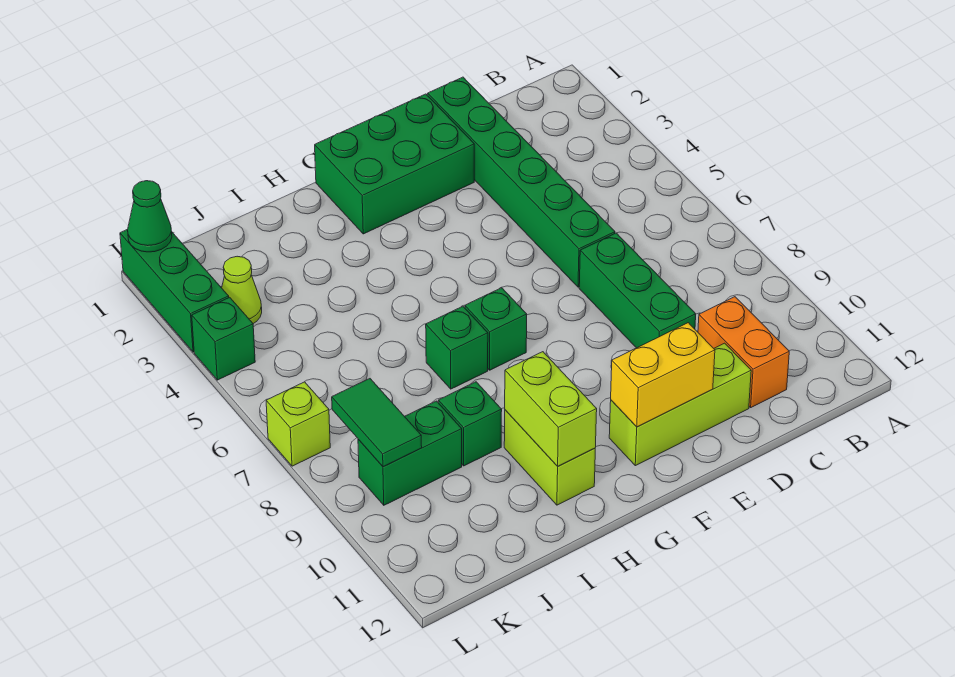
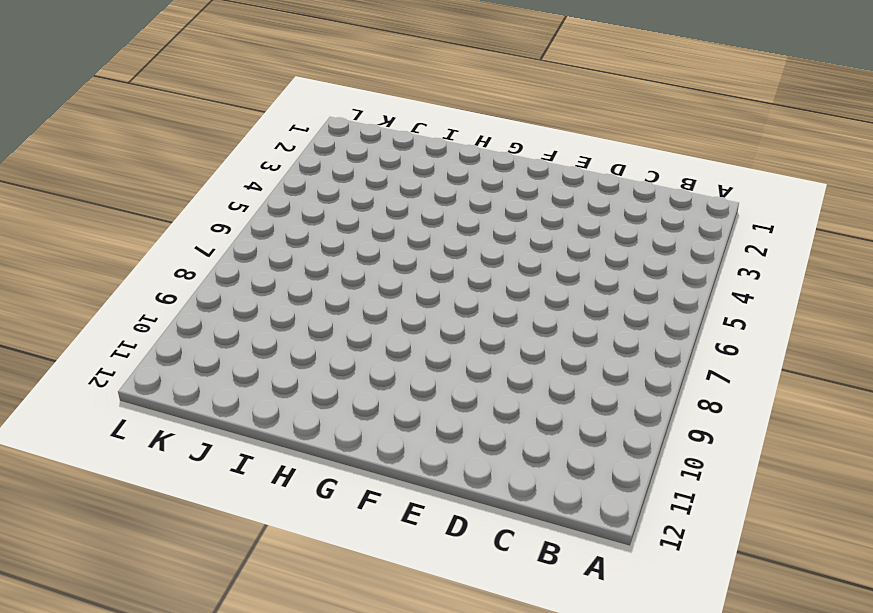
none -> orange 1x2 brick [698,297,789,407]
none -> green 1x6 brick [428,77,615,287]
none -> green 1x3 brick [579,233,696,348]

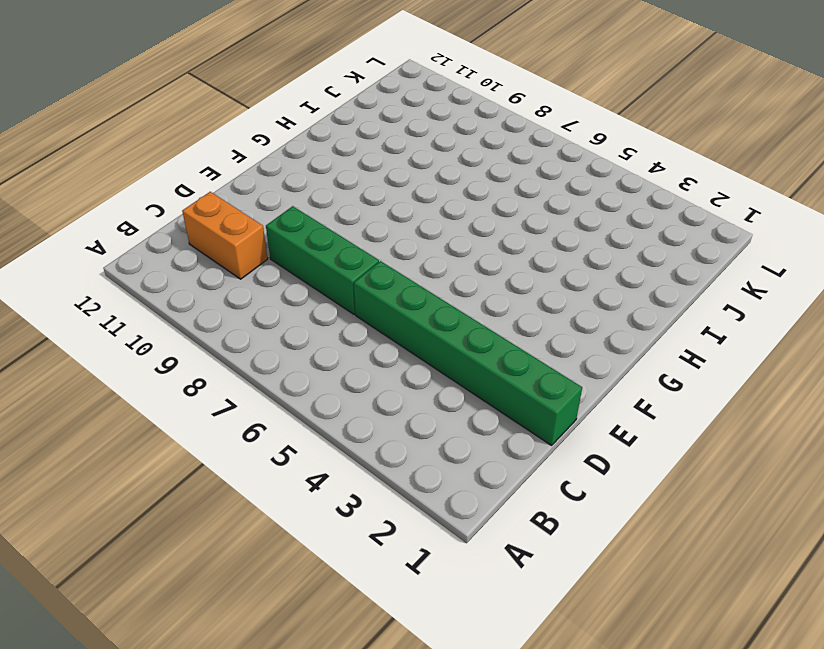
none -> lime 1x3 brick [609,343,751,466]
none -> green 2x3 brick [315,94,474,234]
none -> green 1x1 brick [465,288,527,370]

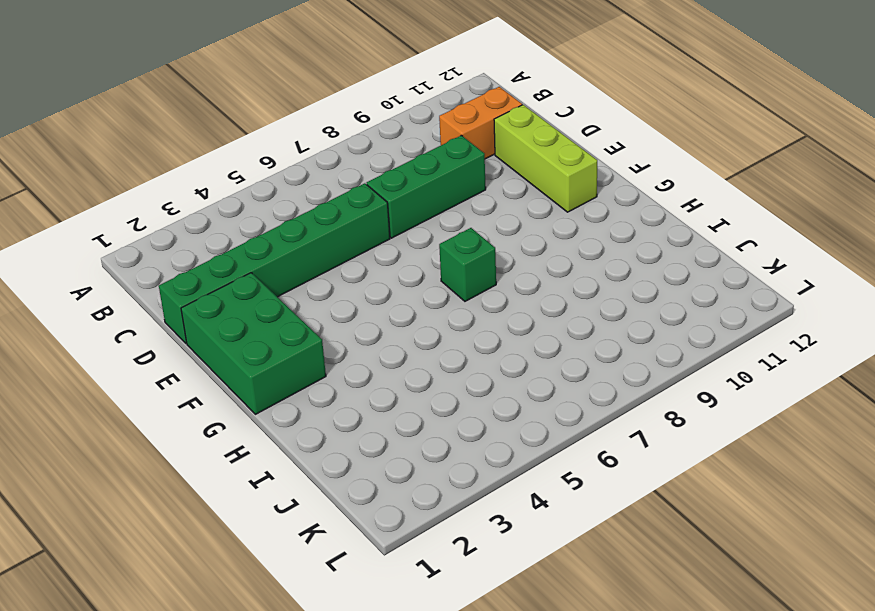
none -> green 1x1 brick [426,306,488,389]
none -> lime 1x2 brick [504,410,595,505]
none -> green 1x1 brick [438,382,502,466]

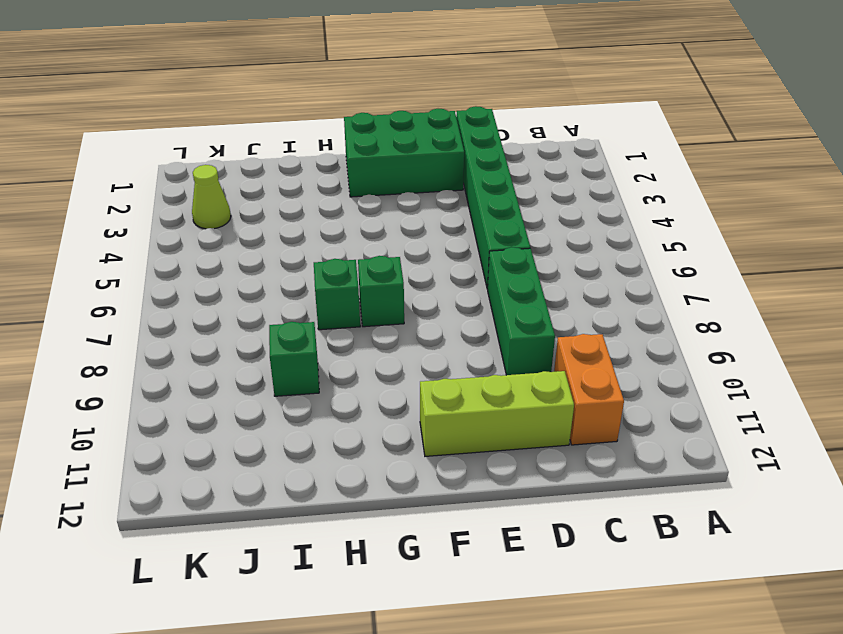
none -> lime 1x2 brick [504,410,595,505]
none -> green 1x2 brick [358,401,462,505]
none -> green 1x3 brick [120,229,229,352]

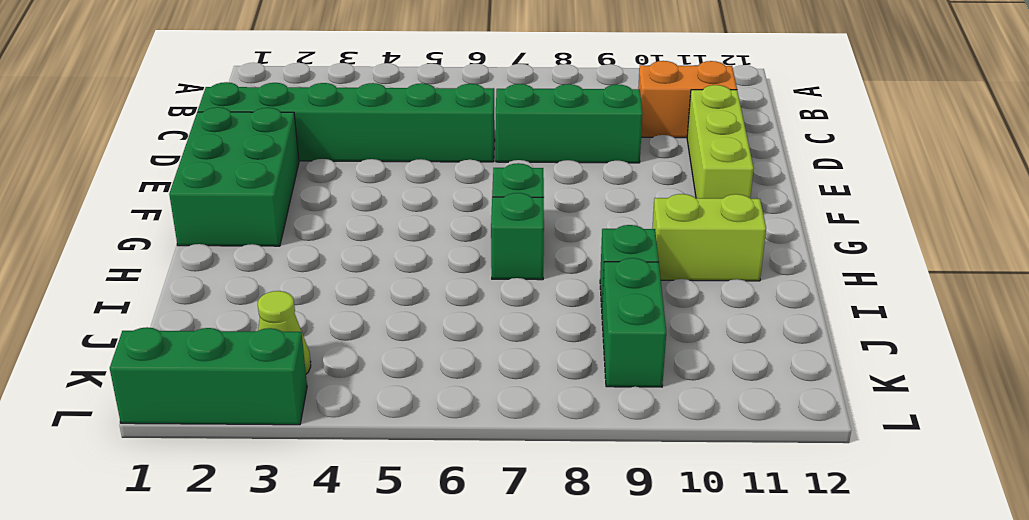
none -> green 1x1 brick [192,297,255,380]
none -> lime 1x1 brick [266,382,330,466]
none -> yellow 1x2 brick [611,323,715,427]

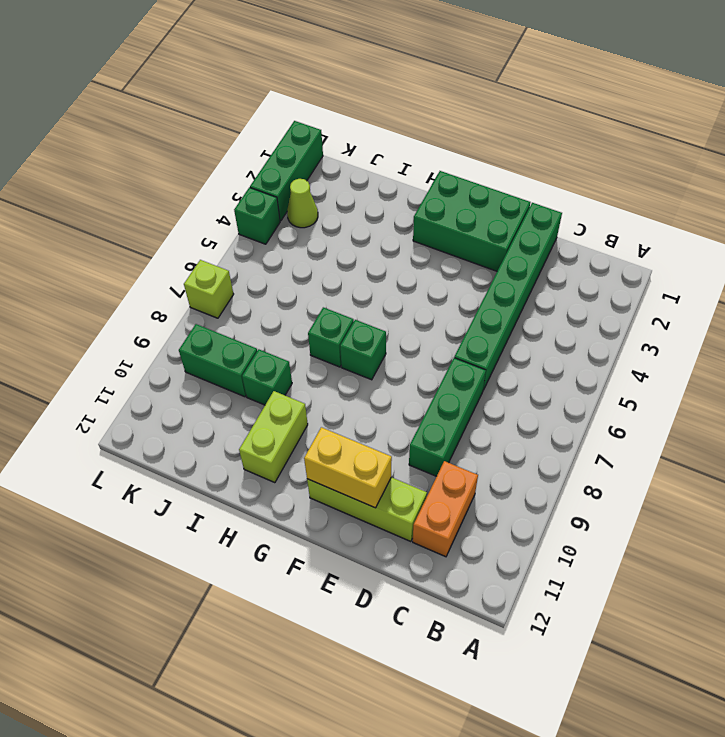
none -> lime 1x2 brick [505,352,597,466]
none -> green 1x2 tile [332,379,422,467]
none -> green 1x1 cone [128,181,172,252]

